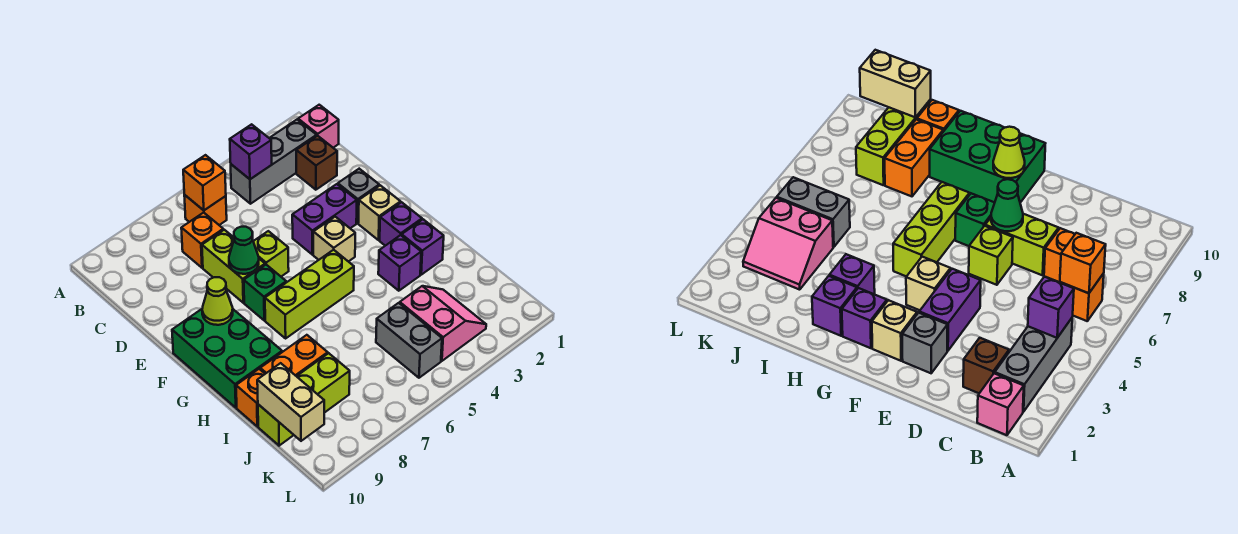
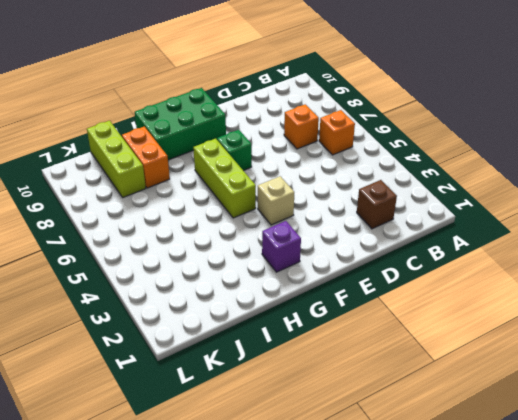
none -> pink 1x1 brick [298,105,339,148]
none -> grey 1x3 brick [231,120,317,204]
none -> lime 1x2 brick [202,230,265,303]

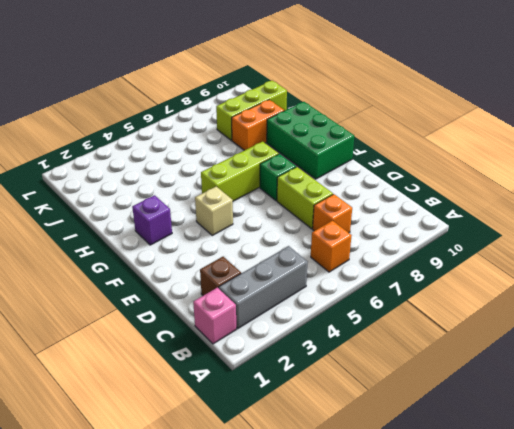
none -> grey 1x1 brick [338,169,379,223]
none -> purple 1x2 brick [292,184,357,255]
none -> lime 1x1 brick [253,231,289,276]

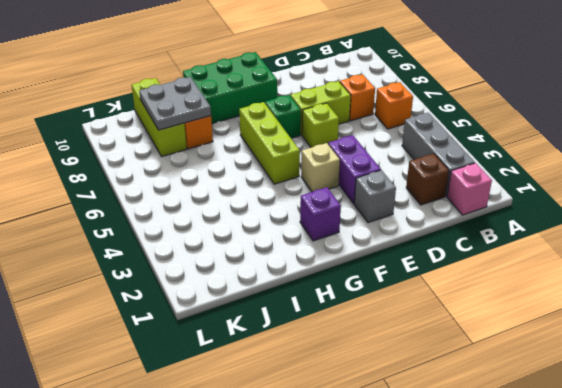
grey 2x2 plate [139,77,211,130] -> none
none -> tan 1x1 brick [358,185,400,240]
none -> purple 1x1 brick [402,219,444,275]
none -> purple 1x1 brick [378,235,421,291]

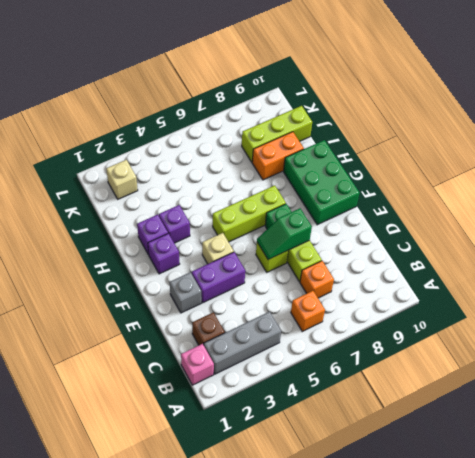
green 1x2 slope [257,208,312,259] -> green 1x1 cone [229,227,259,274]
tan 1x1 brick [106,160,138,199] -> tan 1x1 brick moved to [358,185,400,240]
none -> orange 1x1 brick [236,369,265,426]
none -> pink 2x2 slope [400,286,486,361]
none -> grey 1x2 brick [376,303,442,378]

